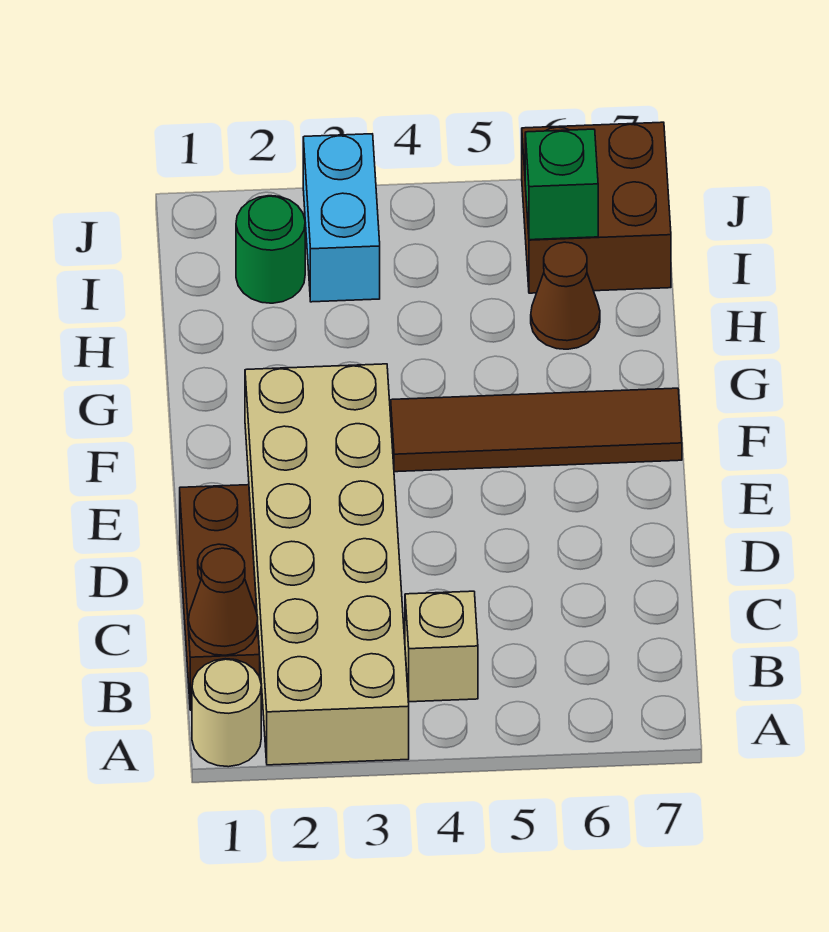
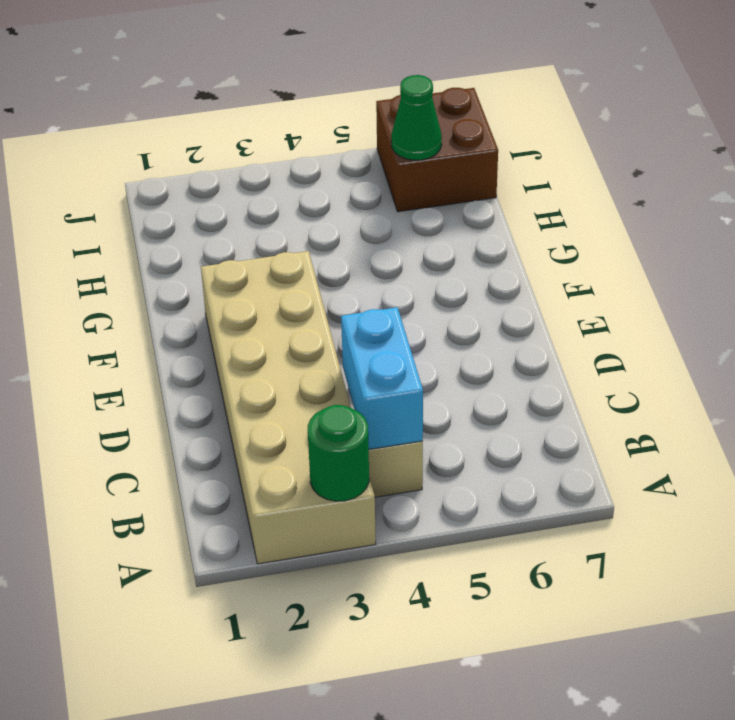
green 1x1 round brick [308,405,369,501] -> green 1x1 round brick moved to [236,196,305,303]
cyan 1x2 brick [341,307,423,449] -> cyan 1x2 brick moved to [303,134,380,302]
green 1x1 cone [391,75,442,160] -> green 1x1 brick [525,129,598,240]
none -> tan 1x1 round brick [192,659,261,767]
none -> brown 1x3 brick [180,485,260,710]

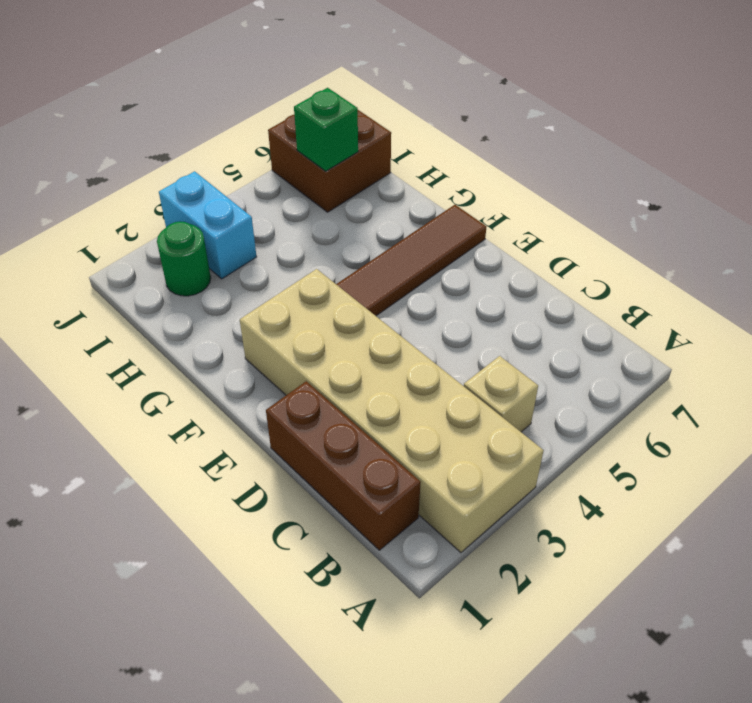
none -> tan 1x1 round brick [192,659,261,767]
none -> brown 1x1 cone [531,242,600,349]

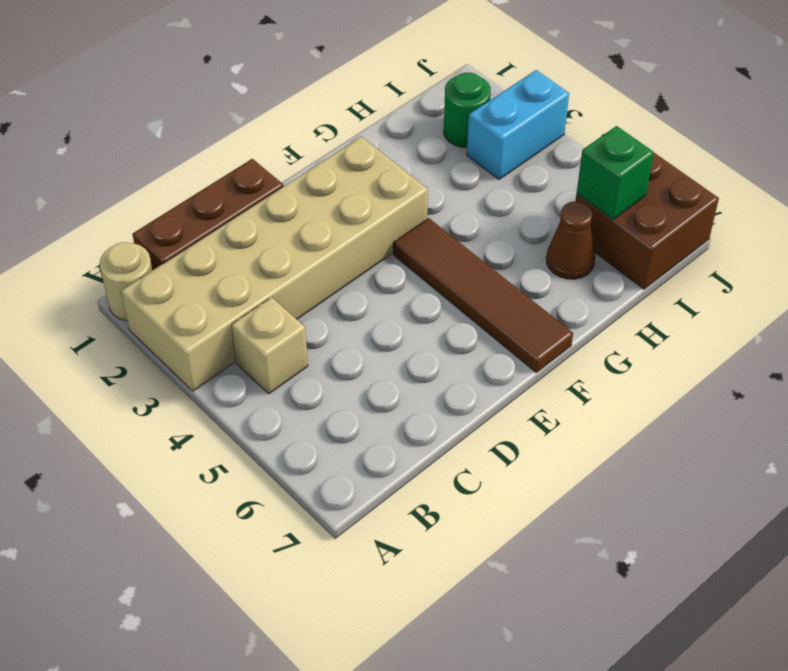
none -> brown 1x1 cone [188,548,258,655]

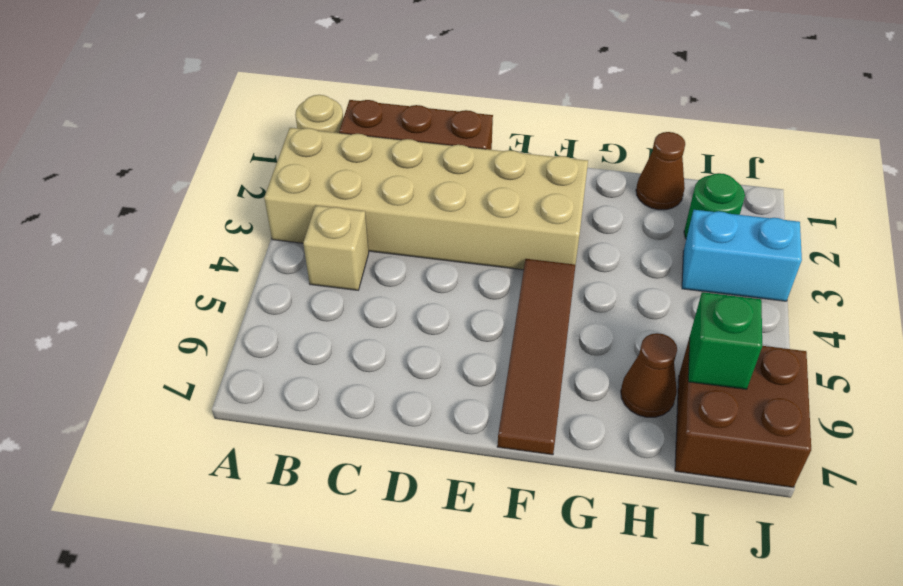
brown 1x1 cone [636,132,685,210] -> brown 1x1 cone moved to [188,548,258,655]

